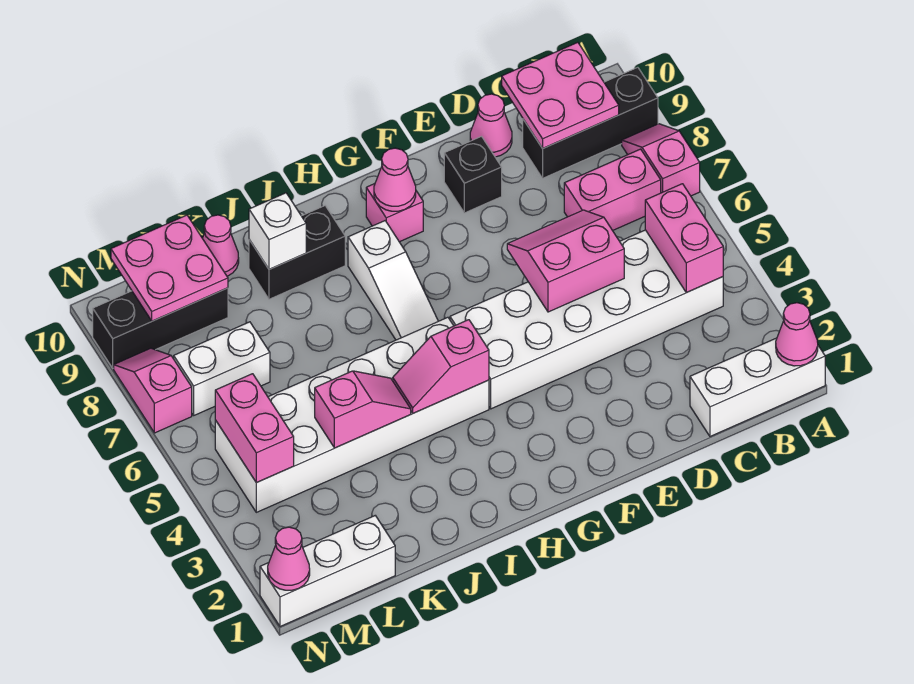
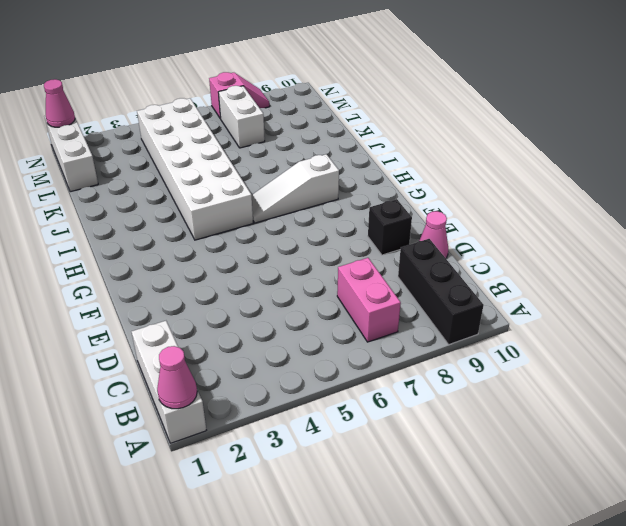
none -> pink 1x2 slope [622,124,700,196]
none -> white 2x6 brick [450,230,723,409]
none -> pink 1x1 brick [366,184,423,242]

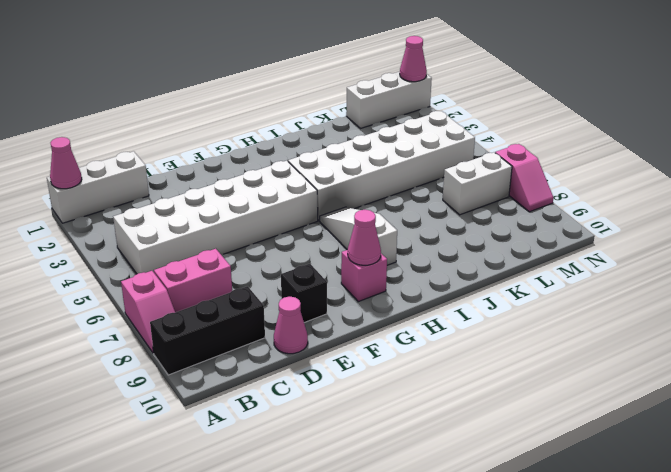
none -> black 1x2 brick [249,206,345,299]
none -> pink 1x1 cone [202,215,239,276]
none -> black 1x3 brick [93,288,228,368]

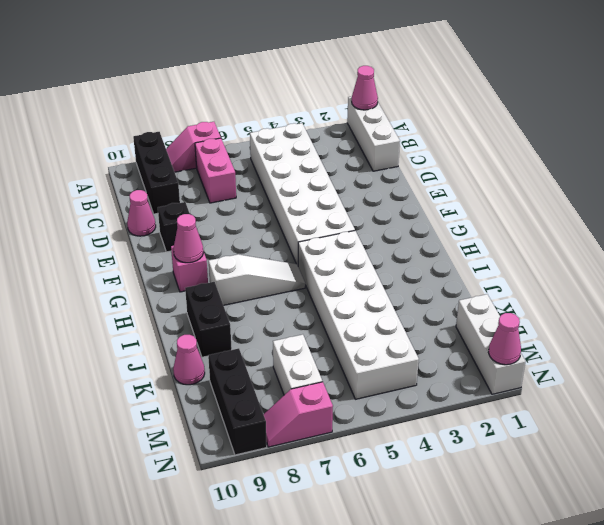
none -> pink 1x2 brick [645,184,723,293]
none -> pink 2x2 plate [502,42,619,148]
none -> pink 2x2 slope [507,210,624,312]

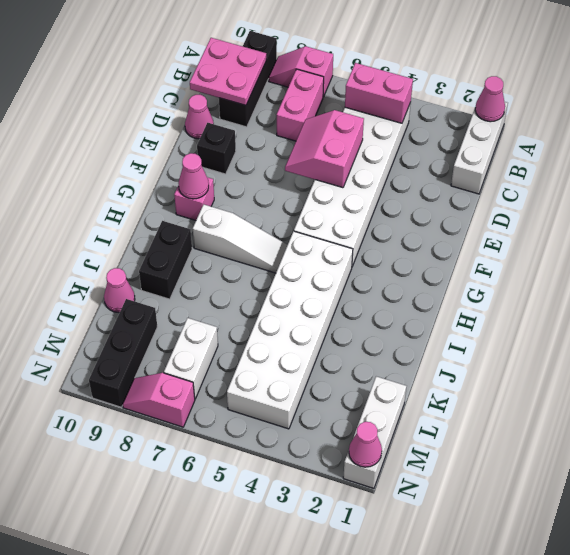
none -> pink 1x2 slope [393,320,489,413]
none -> pink 1x2 slope [315,371,411,448]
none -> white 1x1 brick [249,193,306,269]

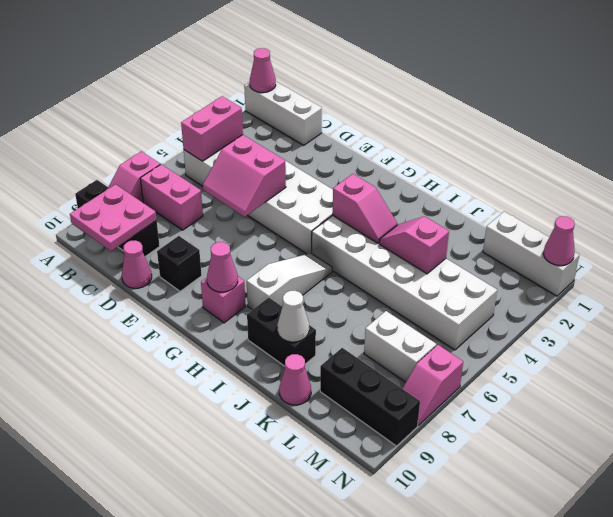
white 1x1 cone [277,291,309,342] -> white 1x1 brick [249,193,306,269]
none -> pink 2x2 plate [111,215,228,321]
none -> pink 1x2 brick [215,374,294,483]

